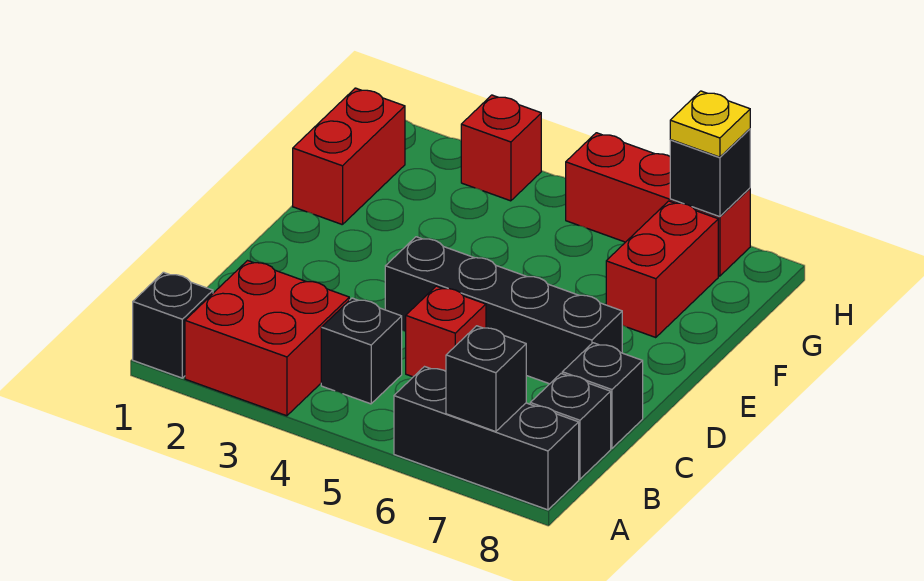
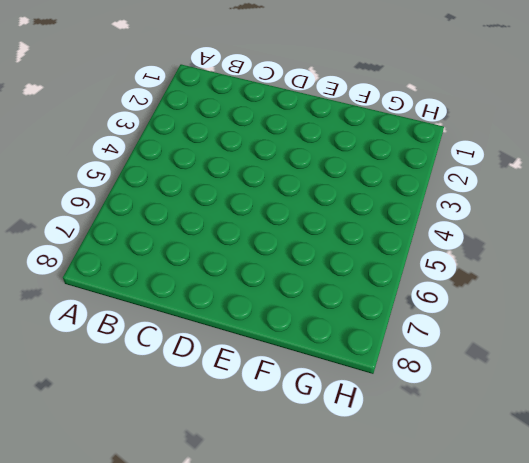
none -> black 1x1 brick [133,272,213,378]
none -> red 2x2 brick [185,261,349,416]
none -> black 1x3 brick [394,367,579,510]

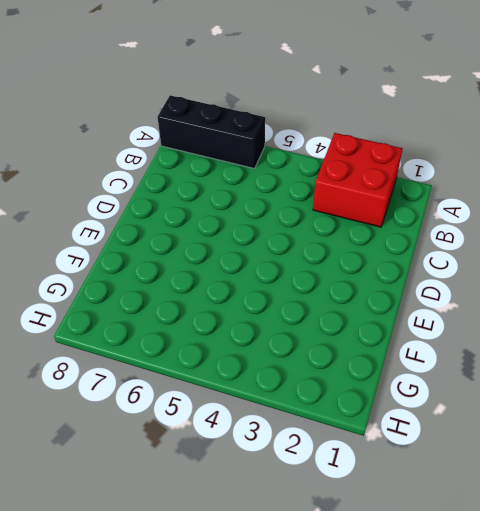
none -> black 1x1 brick [133,272,213,378]
none -> black 1x1 brick [321,298,402,404]
none -> black 1x1 brick [530,374,611,479]

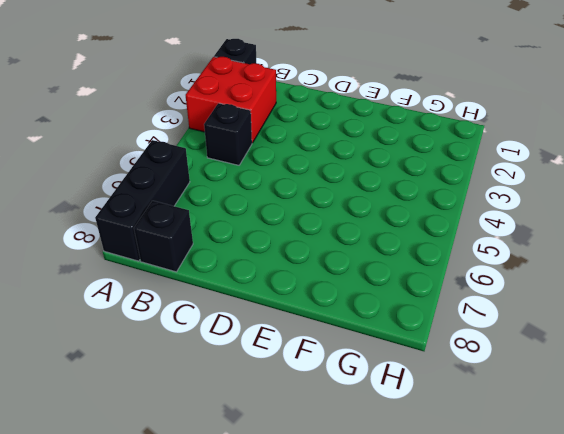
none -> red 1x1 brick [406,286,486,377]
none -> black 1x1 brick [562,343,643,448]
none -> black 1x4 brick [385,237,622,384]

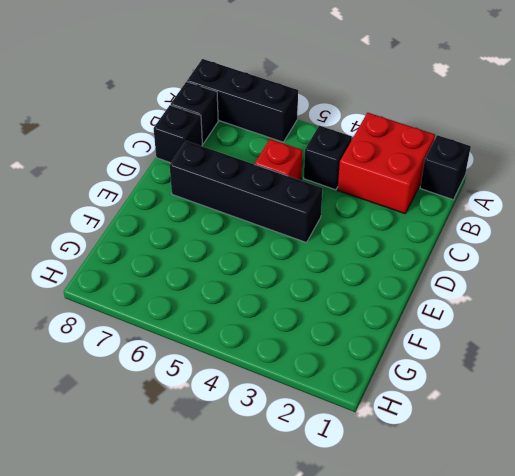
none -> red 1x2 brick [293,88,405,225]
none -> red 1x2 brick [606,201,718,338]
none -> red 1x1 brick [461,95,541,201]

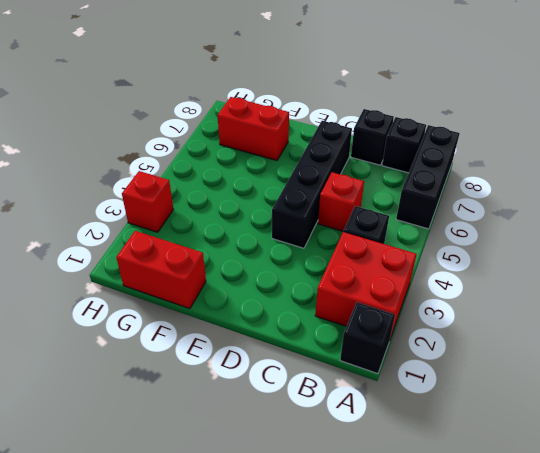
none -> red 1x3 brick [566,133,750,276]
none -> black 1x1 brick [446,326,526,432]
none -> black 1x1 brick [670,129,750,217]

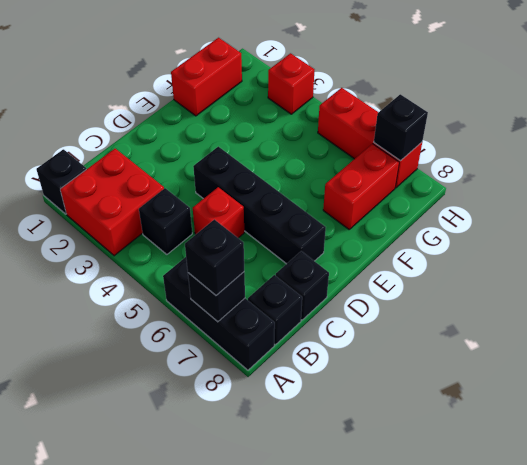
black 1x1 brick [185,219,244,295] -> none
none -> yellow 1x1 plate [670,91,750,157]

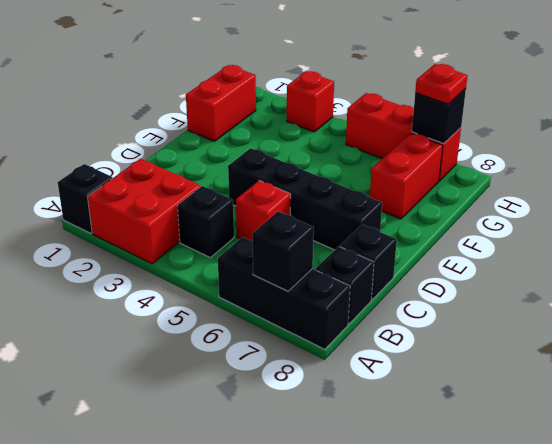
red 1x1 plate [415,64,468,104] -> yellow 1x1 plate [670,91,750,157]

